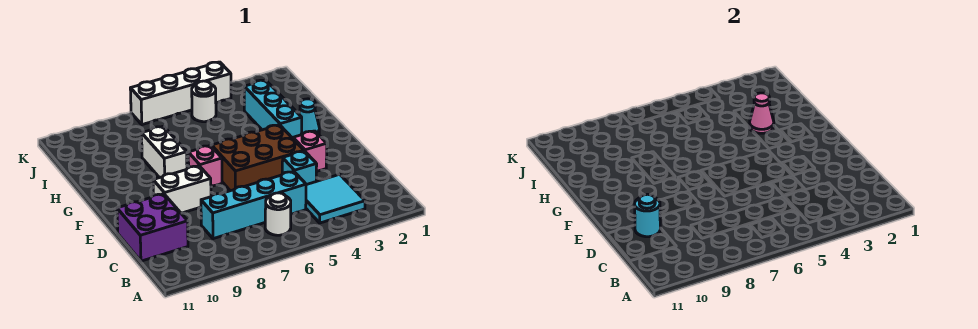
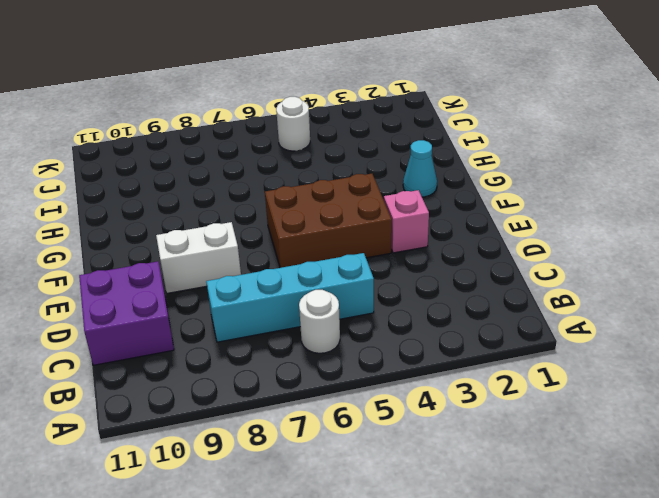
none -> cyan 2x2 tile [306,174,365,223]
none -> cyan 1x1 brick [282,151,317,185]
none -> pink 1x1 brick [188,145,222,187]

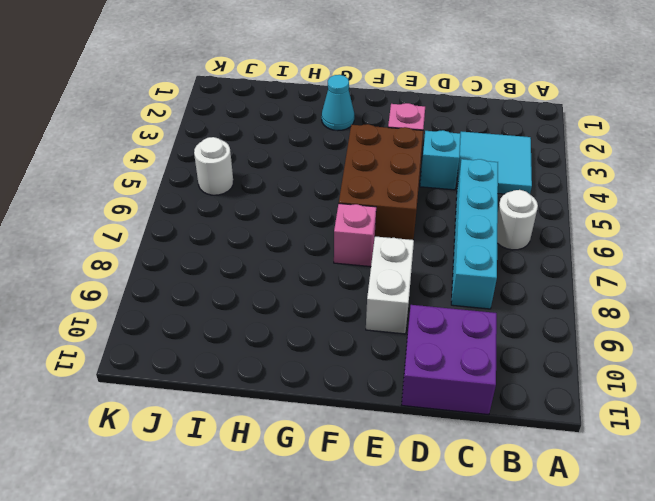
none -> cyan 1x3 brick [244,80,302,138]
none -> white 1x2 brick [142,126,187,178]
none -> white 1x4 brick [130,62,231,125]

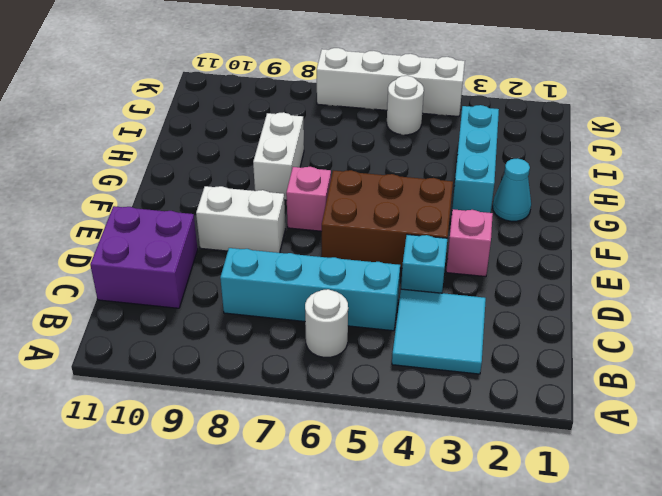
none -> cyan 1x1 round brick [635,194,660,237]
none -> pink 1x1 cone [750,93,774,133]

